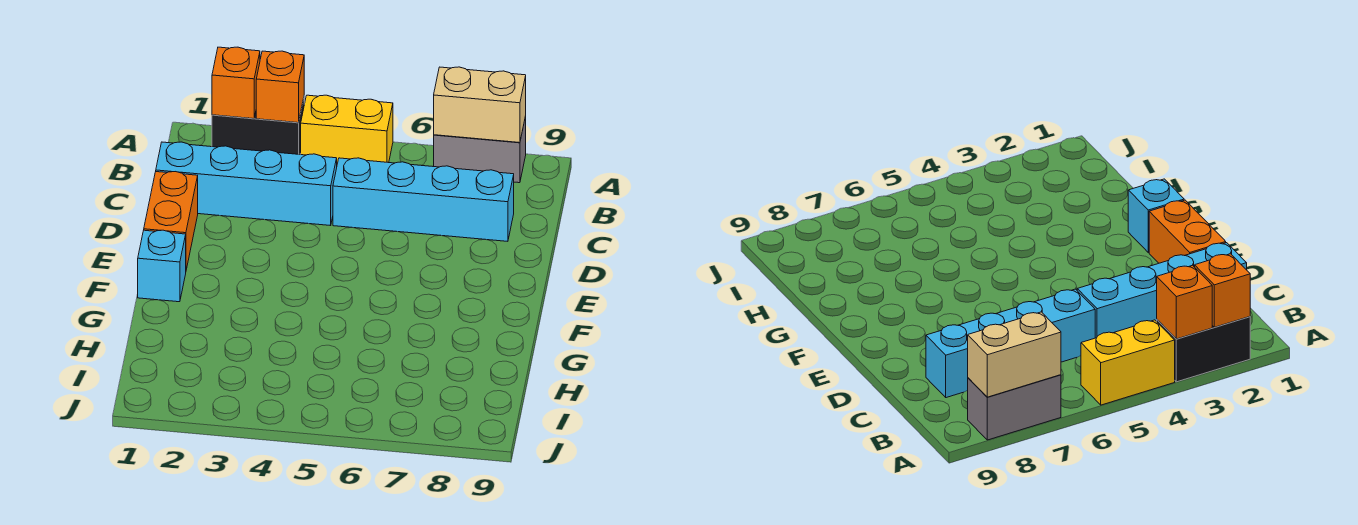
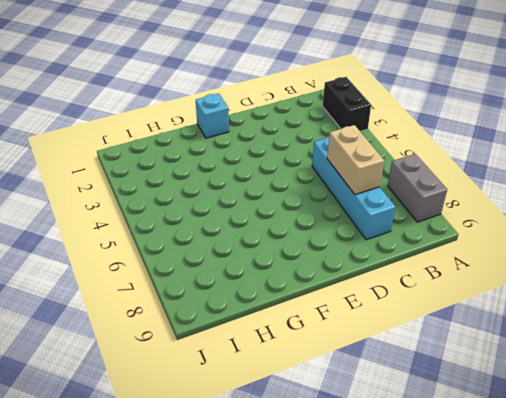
tan 1x2 brick [327,125,384,195] -> tan 1x2 brick moved to [434,67,526,143]
none -> yellow 1x2 brick [301,95,393,164]
none -> cyan 1x4 brick [156,142,337,226]

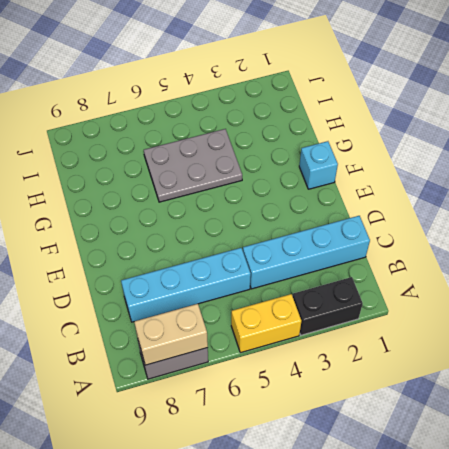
grey 2x3 plate [144,129,242,202] -> none
none -> orange 1x2 brick [144,172,198,270]
none -> orange 1x1 brick [212,47,260,119]

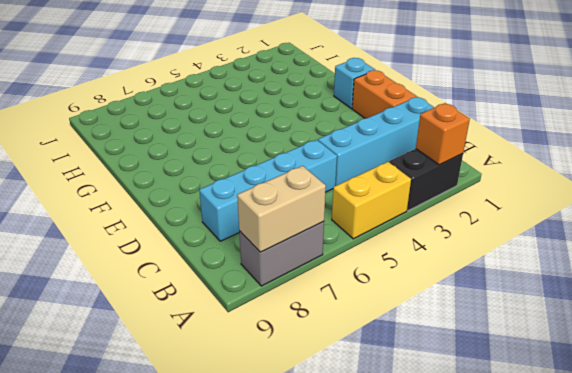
none -> orange 1x1 brick [256,51,304,123]

